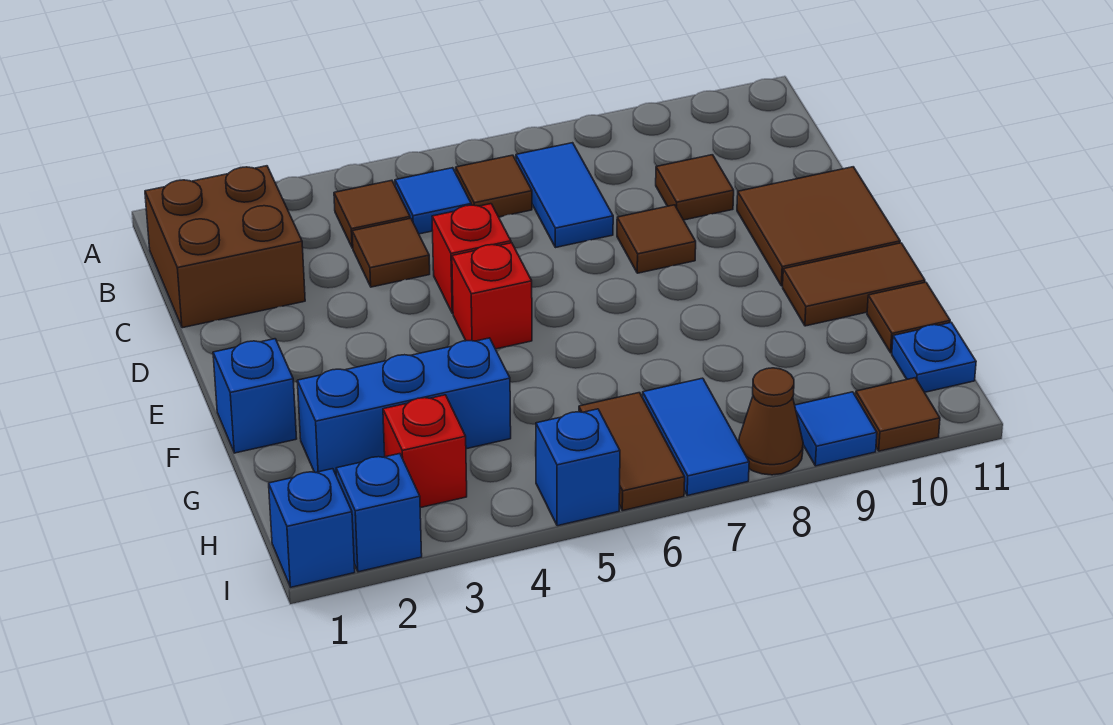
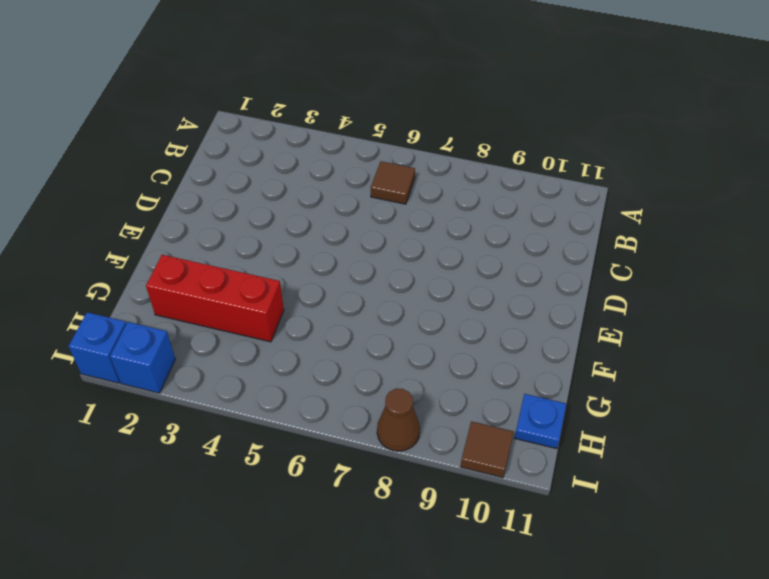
red 1x3 brick [146,255,284,342] -> blue 1x3 brick [297,338,511,476]
none -> brown 2x2 brick [145,166,305,328]
none -> brown 1x1 tile [334,180,410,248]
none -> blue 1x1 tile [395,168,471,234]

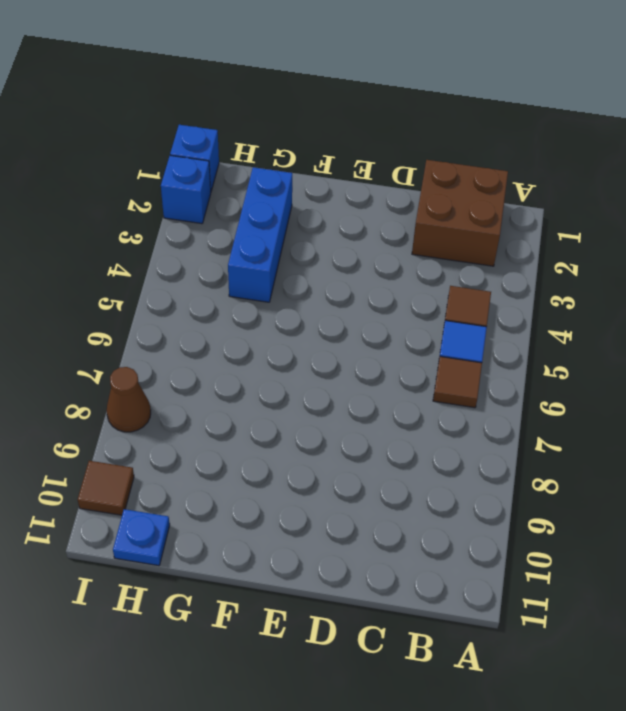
none -> blue 1x2 tile [516,143,613,248]
none -> brown 1x1 tile [352,218,430,287]
none -> brown 1x1 tile [656,155,734,220]

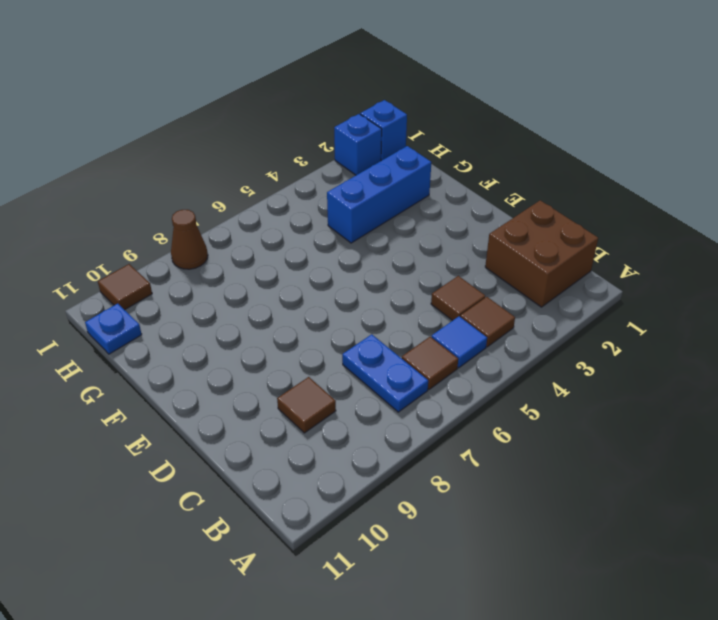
blue 1x2 plate [342,334,428,412] -> blue 1x2 tile [516,143,613,248]
none -> red 1x1 brick [432,204,511,314]
none -> brown 1x1 tile [617,205,696,273]
none -> brown 2x2 tile [737,167,900,286]

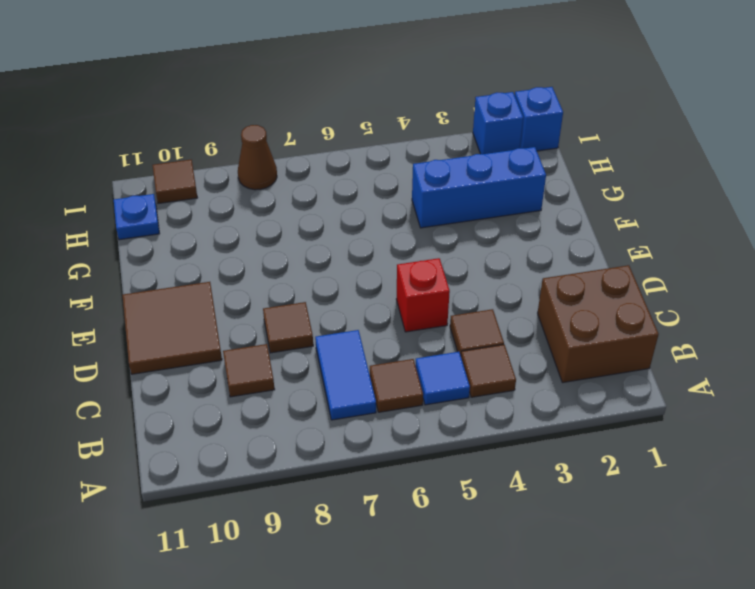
none -> red 1x1 brick [452,243,532,349]
none -> blue 1x1 brick [213,339,297,453]
none -> brown 1x2 tile [783,243,925,326]

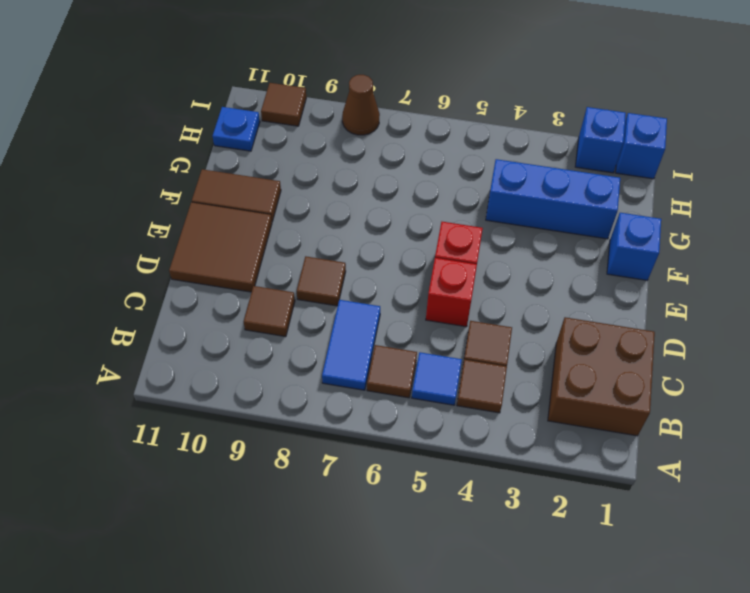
none -> brown 1x1 tile [867,282,950,353]
none -> red 1x1 brick [383,395,467,508]
none -> brown 1x2 tile [579,393,685,511]

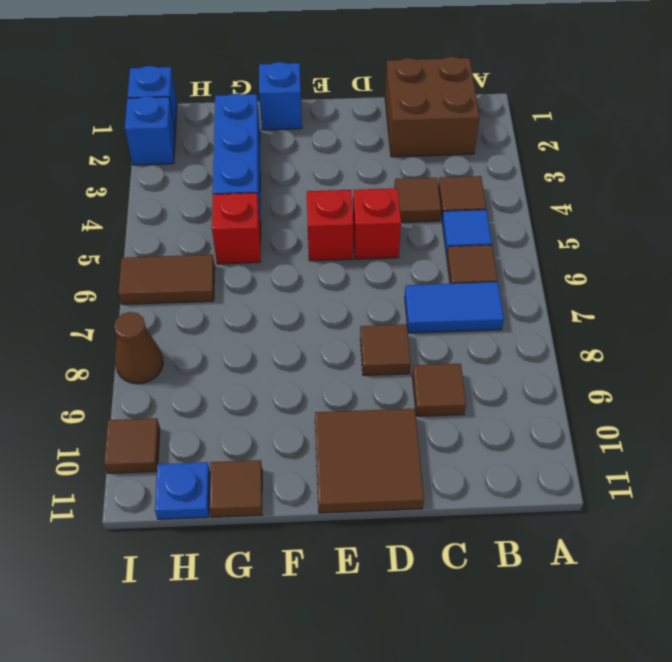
red 1x1 brick [212,193,261,264] -> red 1x1 brick moved to [383,395,467,508]
none -> brown 1x2 tile [783,243,925,326]
none -> blue 1x2 tile [643,378,749,496]
none -> blue 1x1 brick [536,409,620,526]

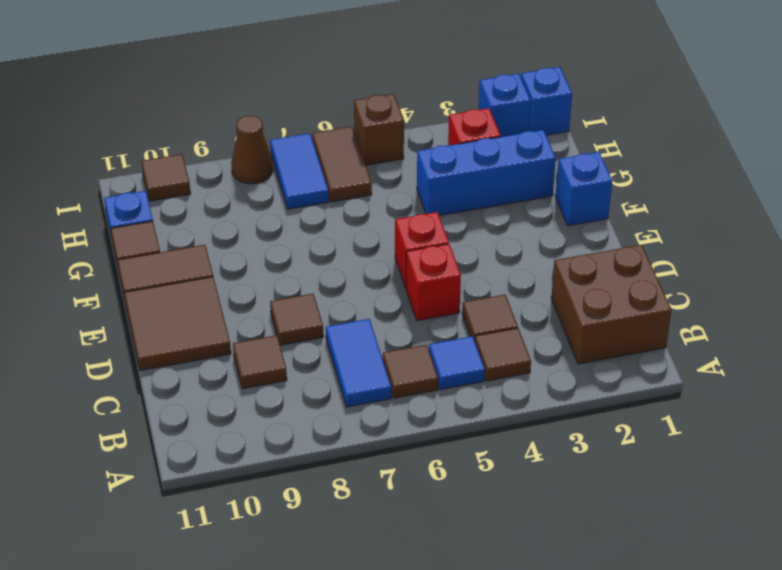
brown 1x1 brick [354,94,404,165] -> blue 1x1 brick [536,409,620,526]
none -> blue 1x1 tile [795,392,877,466]

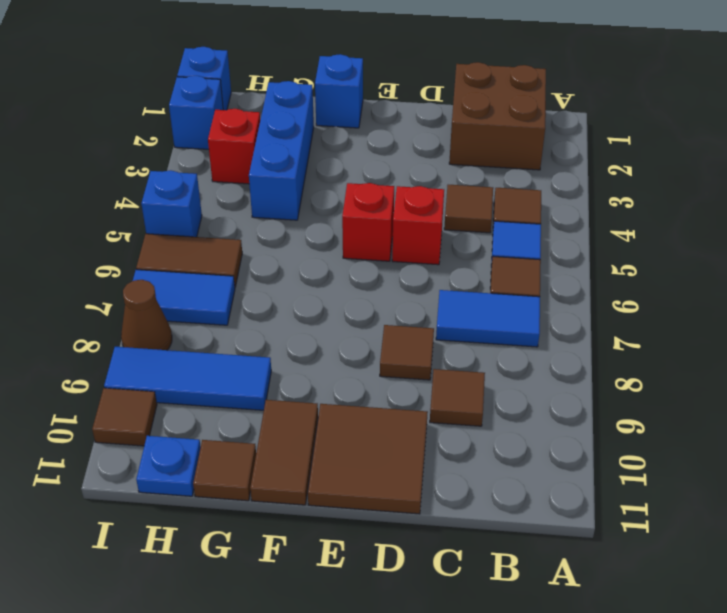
blue 1x3 tile [104,347,271,410] -> blue 1x1 tile [795,392,877,466]

